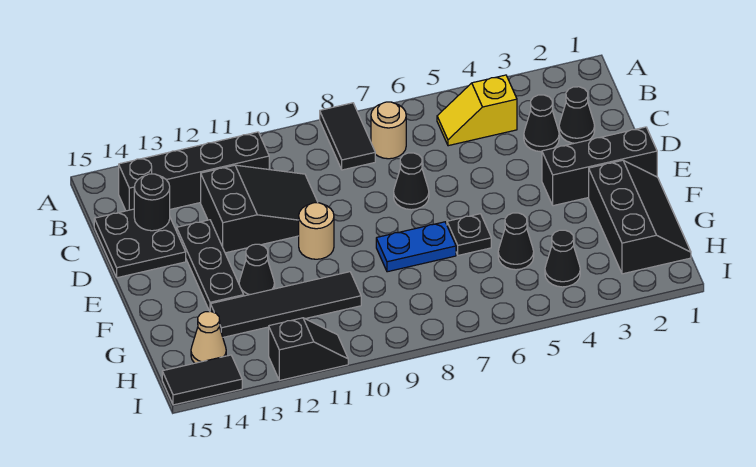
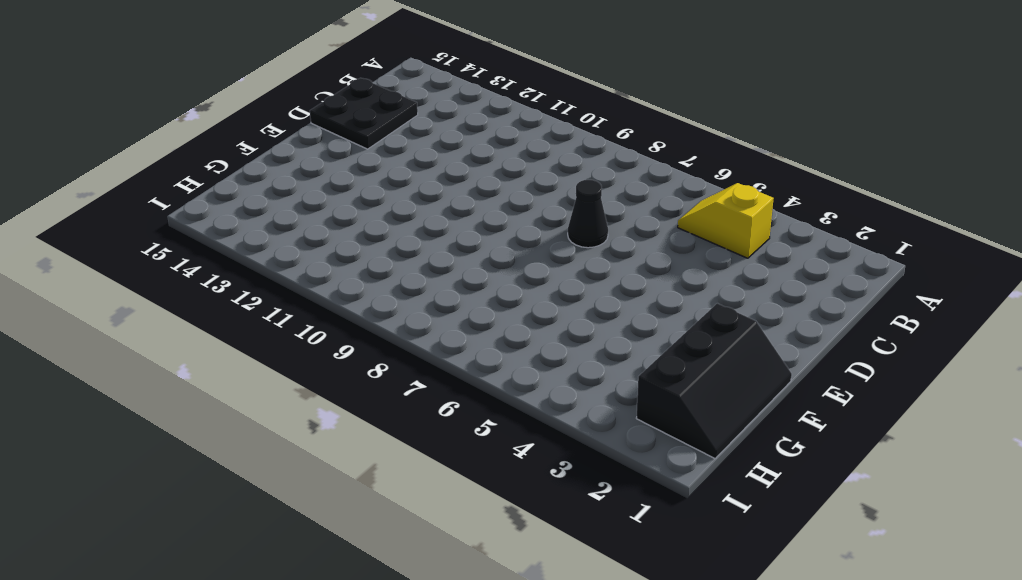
none -> black 1x2 tile [320,103,375,170]
none -> tan 1x1 round brick [371,102,406,159]
none -> black 1x4 brick [119,132,269,211]

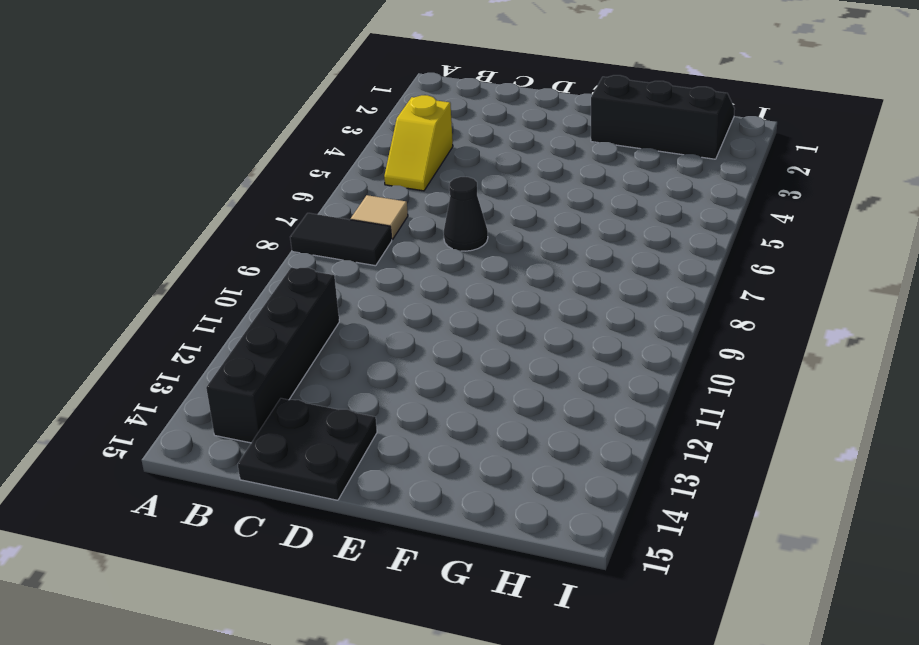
tan 1x1 tile [351,195,408,240] -> tan 1x1 round brick [371,102,406,159]
none -> black 1x1 cone [559,87,595,143]
none -> black 1x1 cone [524,95,559,152]
none -> black 2x3 slope [201,165,318,253]

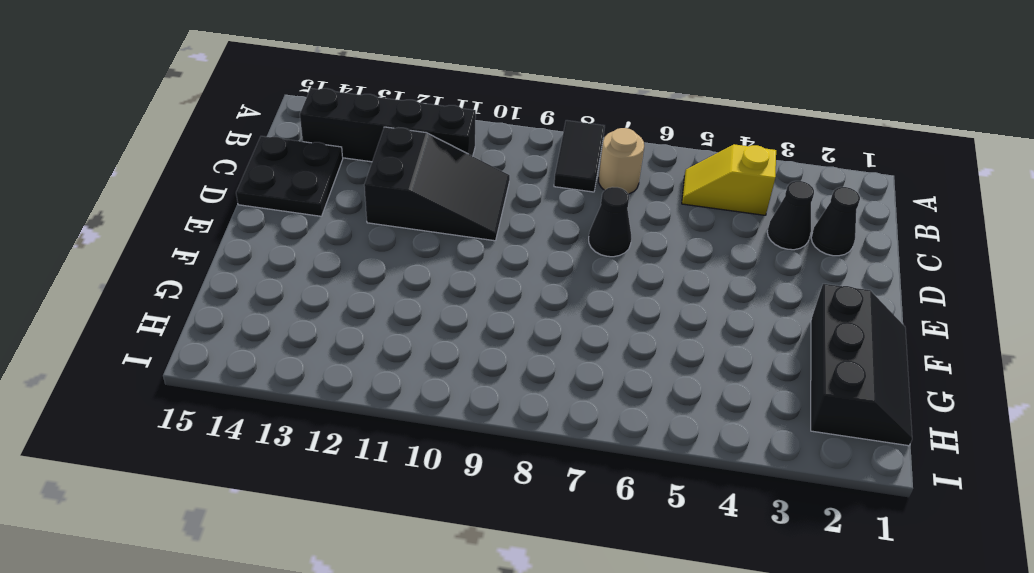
none -> black 1x3 plate [177,220,244,311]
none -> black 1x3 brick [542,127,657,206]
none -> tan 1x1 round brick [299,203,334,259]

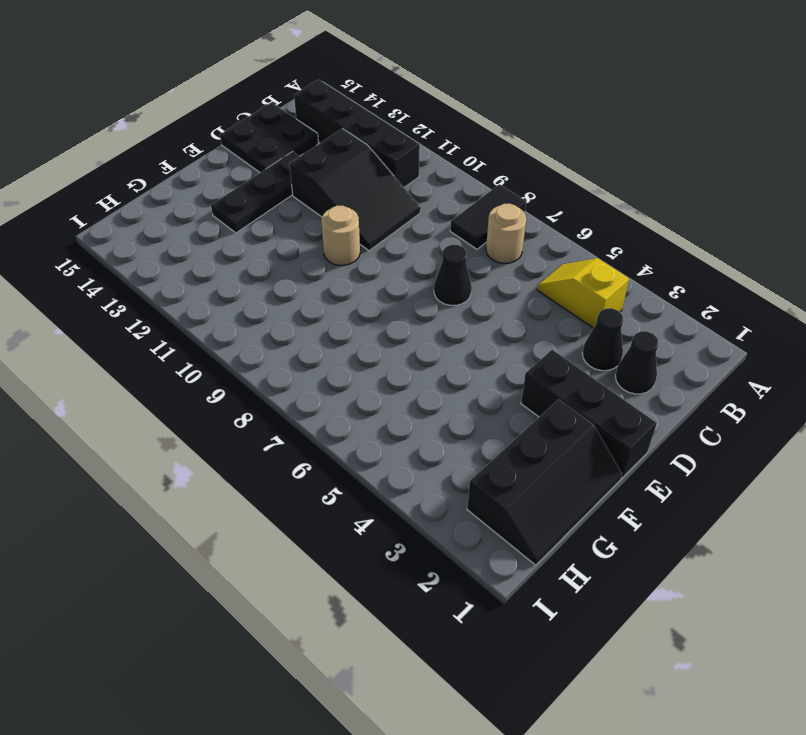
none -> black 1x1 plate [447,214,491,255]
none -> blue 1x2 plate [376,222,456,272]
none -> black 1x1 cone [239,244,275,296]

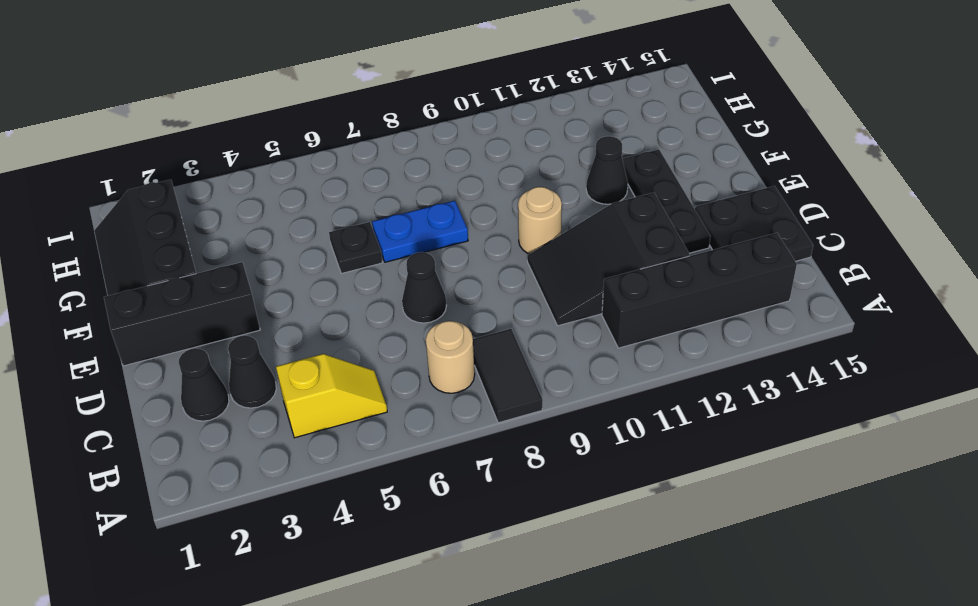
none -> black 1x1 cone [498,213,534,270]
none -> black 1x4 tile [210,272,361,337]
none -> black 1x1 cone [545,230,580,287]

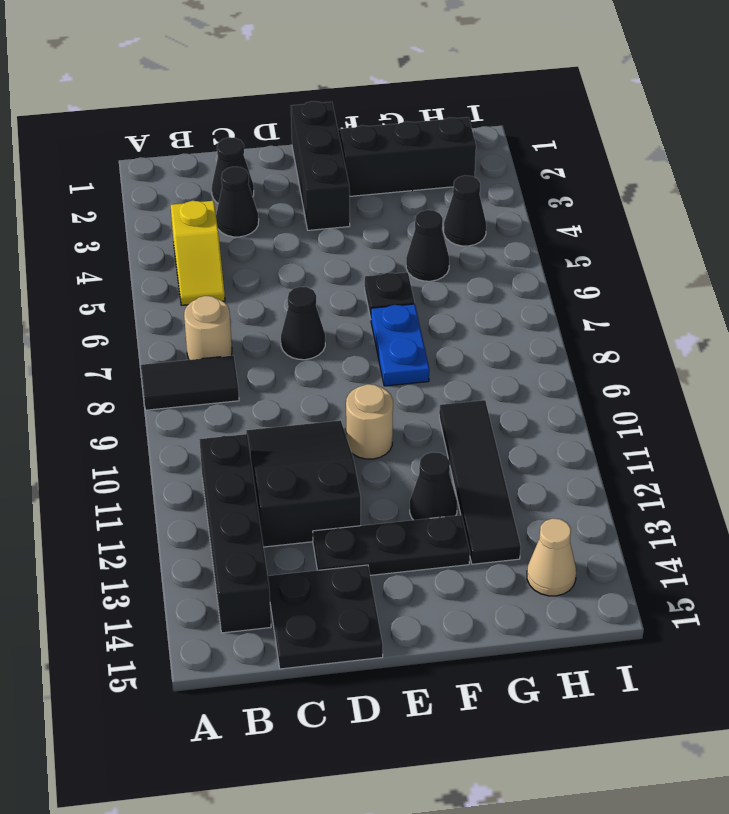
none -> black 1x2 slope [269,318,348,381]
none -> black 1x2 tile [162,355,242,405]
none -> black 1x1 round brick [134,174,170,231]

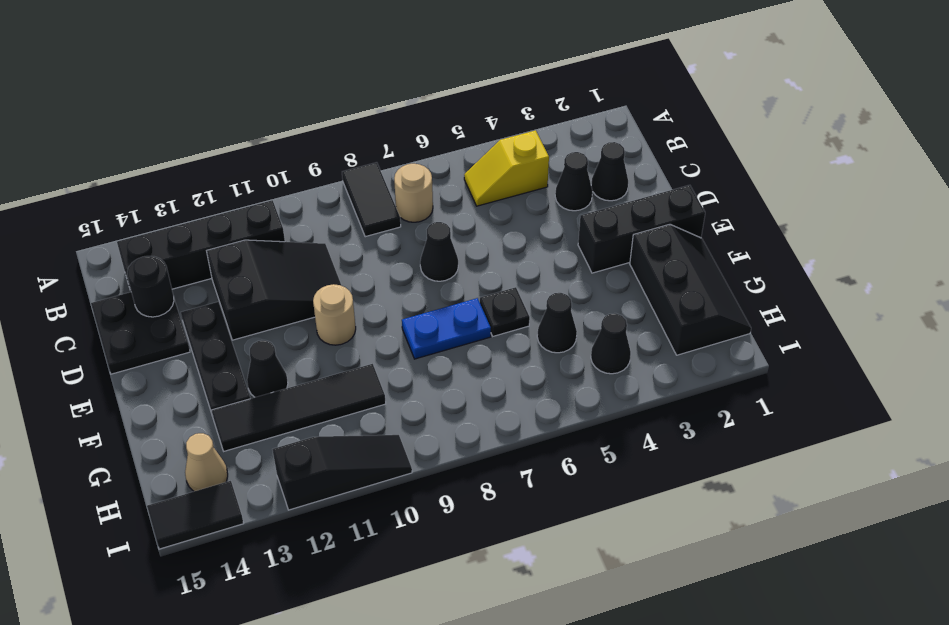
black 1x3 slope [272,435,412,510] -> black 1x2 slope [269,318,348,381]

